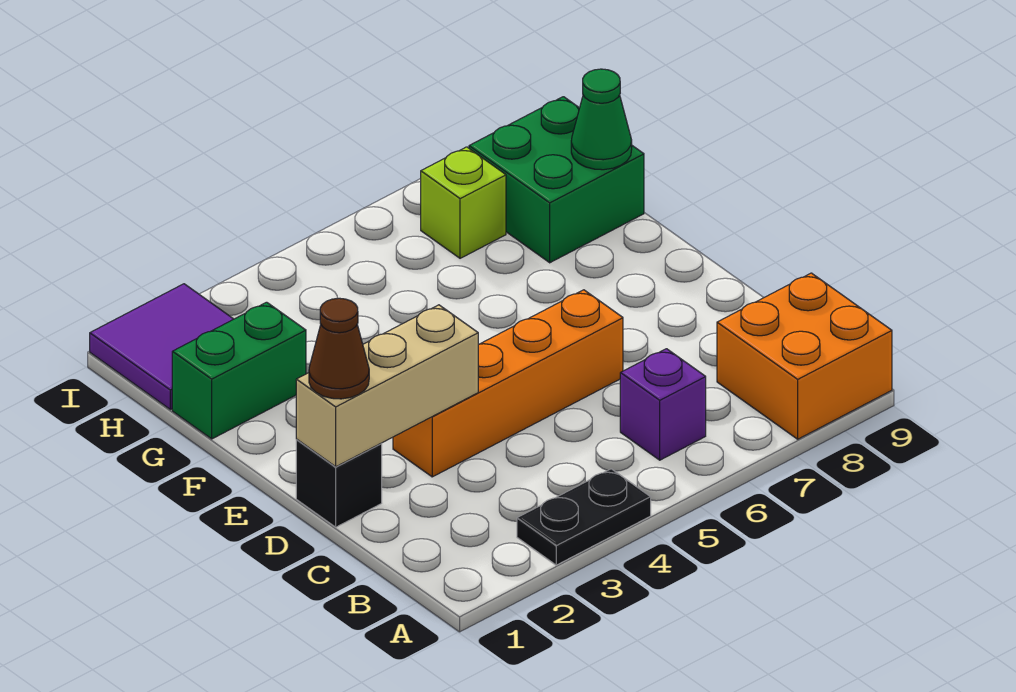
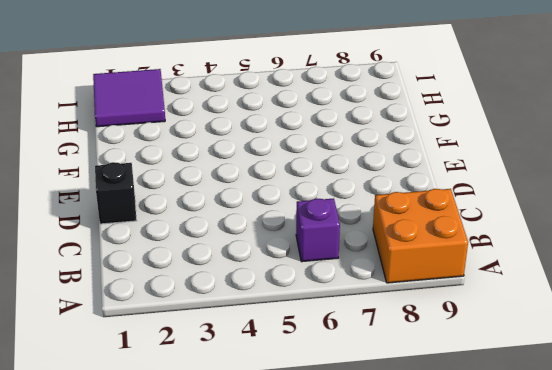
none -> black 1x2 plate [517,469,651,565]
none -> orange 1x4 brick [393,290,623,477]
none -> green 1x2 brick [172,302,306,439]

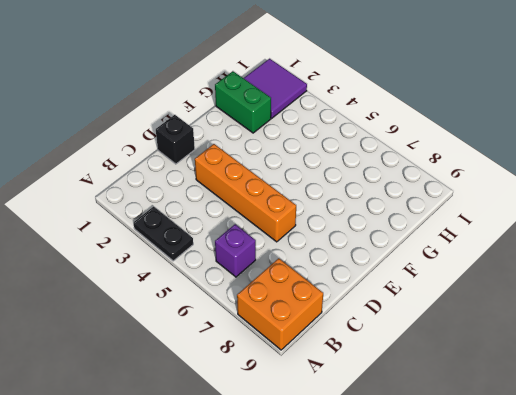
none -> green 2x2 brick [469,97,644,263]
none -> lime 1x1 brick [421,147,506,258]
none -> tan 1x3 brick [296,305,478,467]

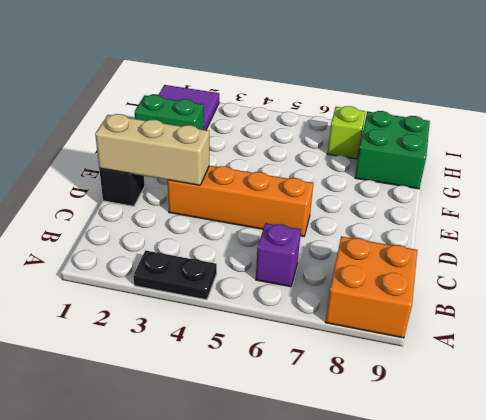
none -> green 1x1 cone [571,69,632,170]
none -> brown 1x1 cone [309,298,369,399]

